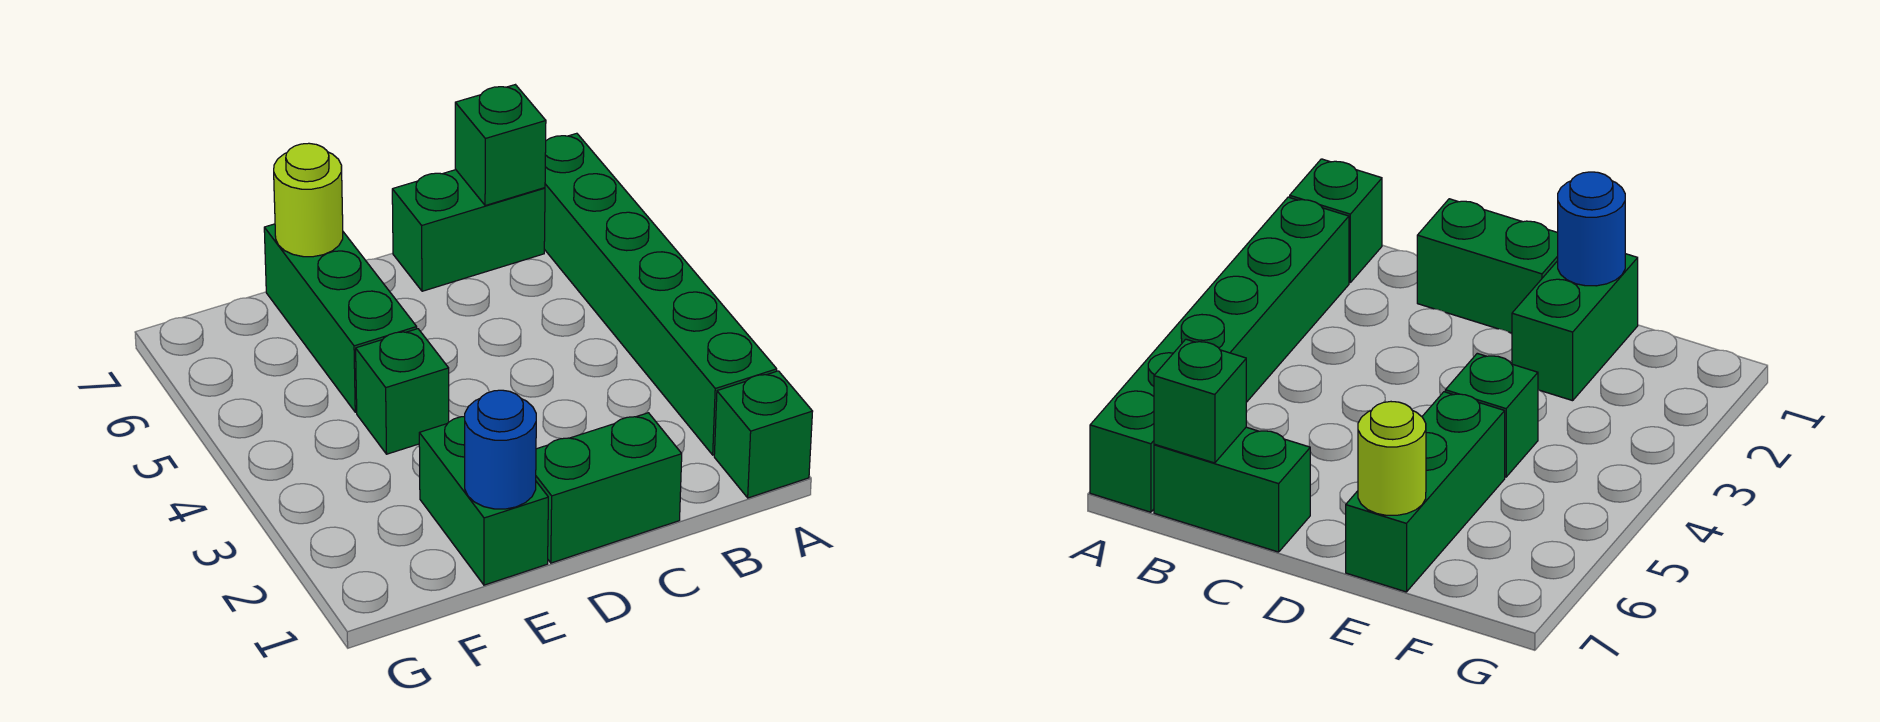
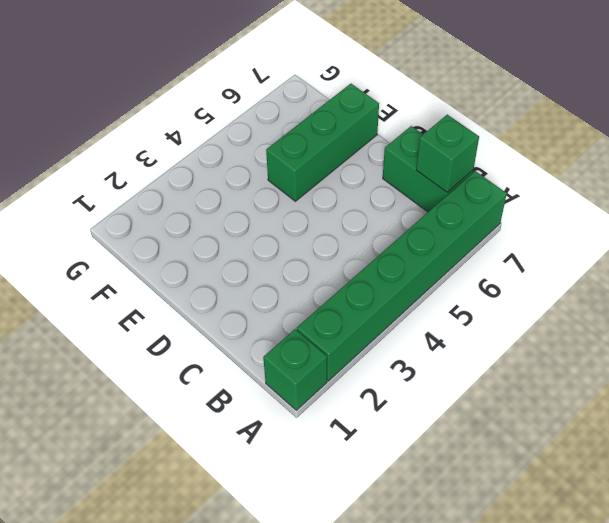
none -> green 1x2 brick [536,413,682,563]
none -> green 1x2 brick [419,417,548,585]

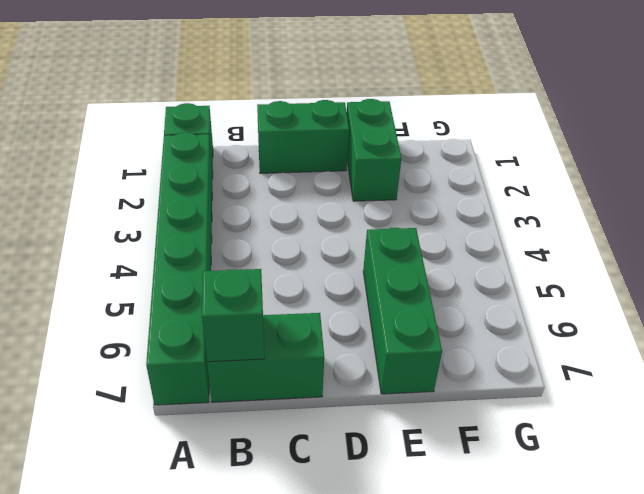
none -> green 1x1 brick [356,329,449,454]
none -> blue 1x1 round brick [465,390,536,509]

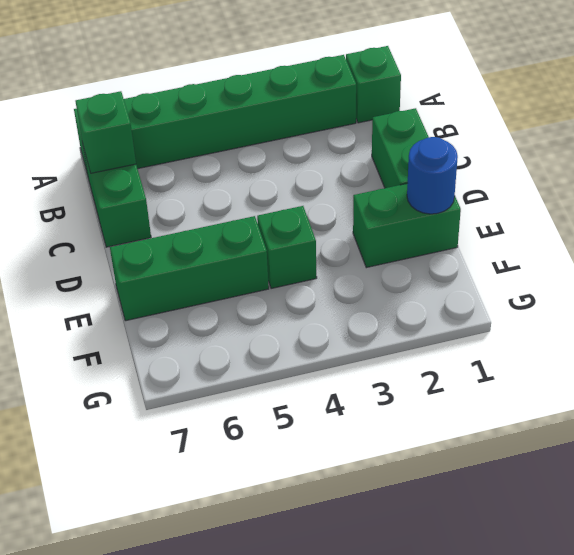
none -> lime 1x1 round brick [274,143,343,257]

